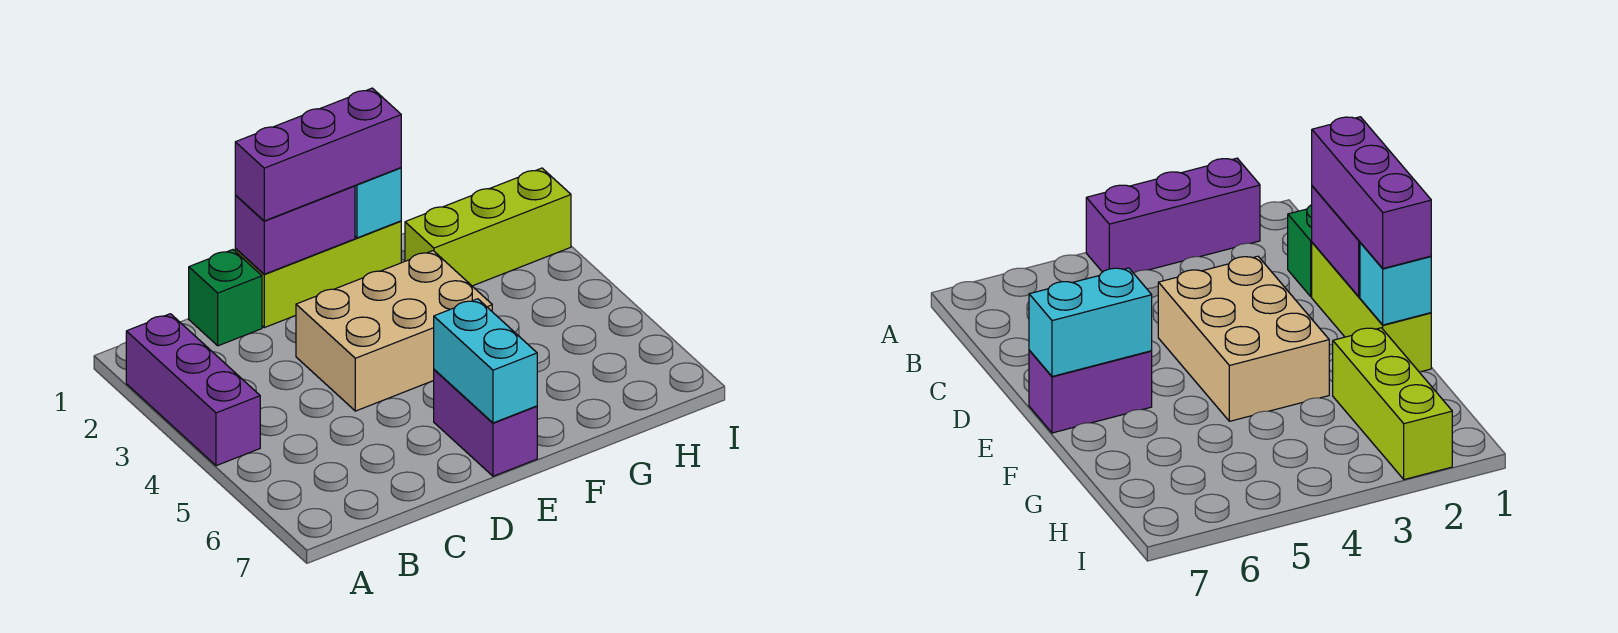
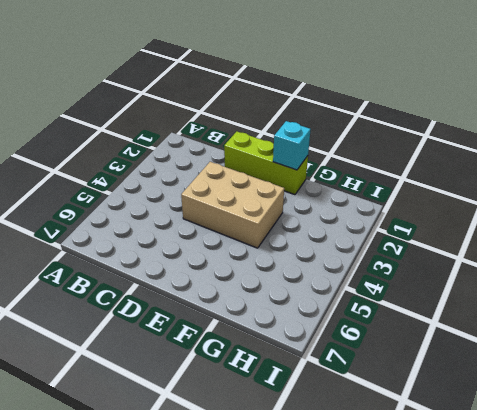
none -> purple 1x3 brick [126,314,260,466]
none -> green 1x1 brick [189,250,262,346]

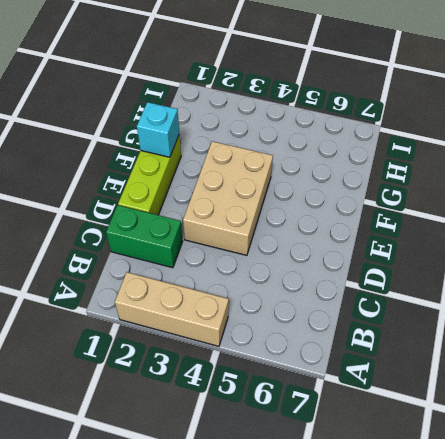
tan 1x3 brick [115,272,229,346] -> purple 1x3 brick [126,314,260,466]
green 1x2 brick [106,205,183,268] -> green 1x1 brick [189,250,262,346]
none -> purple 1x2 brick [434,370,537,476]
none -> lime 1x3 brick [405,168,571,286]

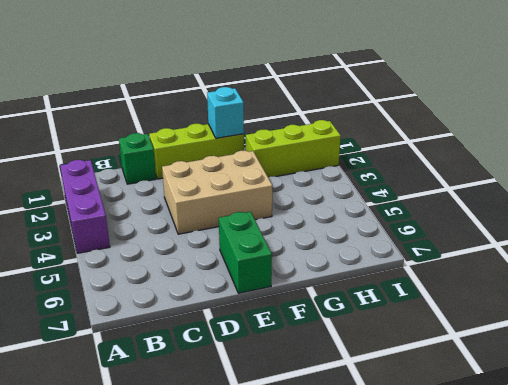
green 1x2 brick [219,212,272,293] -> purple 1x2 brick [434,370,537,476]
none -> purple 1x2 brick [235,186,355,274]
none -> cyan 1x2 brick [434,299,537,423]

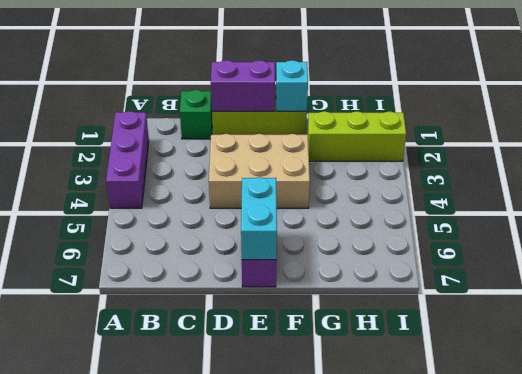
none -> purple 1x3 brick [235,88,401,221]

